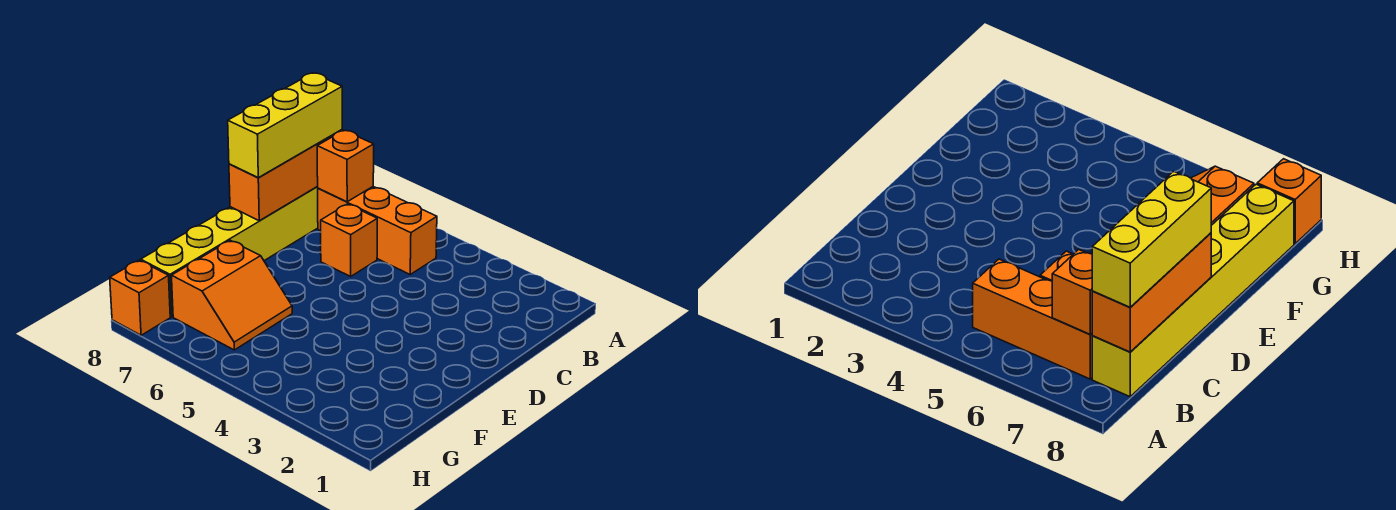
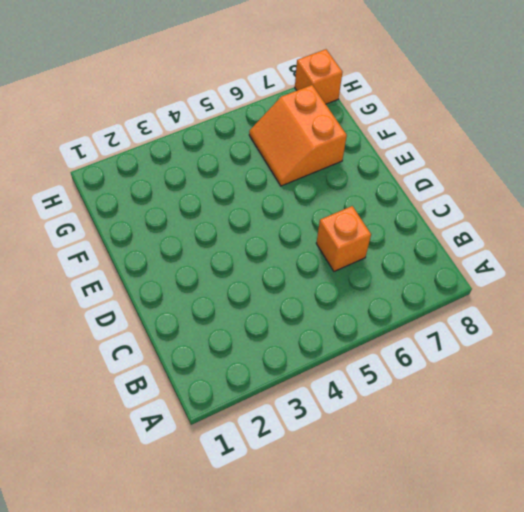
none -> orange 1x3 brick [318,187,437,274]
none -> yellow 1x6 brick [141,187,318,317]

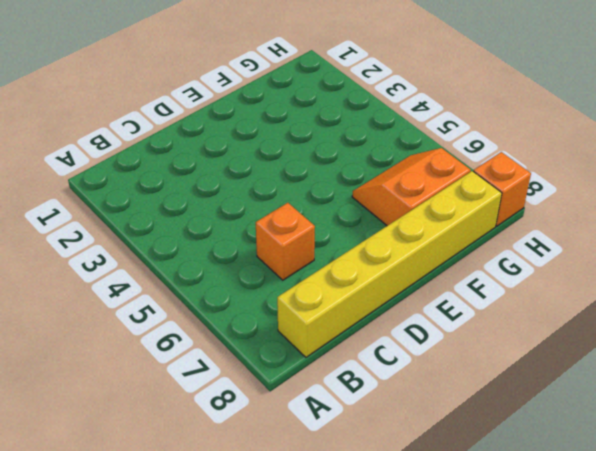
none -> orange 1x3 brick [318,187,437,274]
none -> orange 1x1 brick [317,130,374,202]

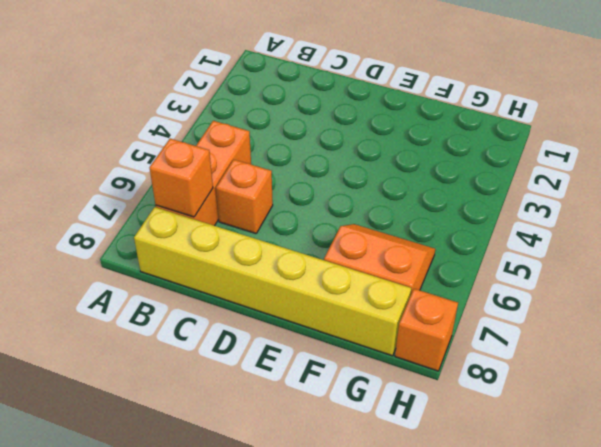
none -> orange 1x3 brick [229,130,342,221]
none -> yellow 1x3 brick [228,73,342,178]

